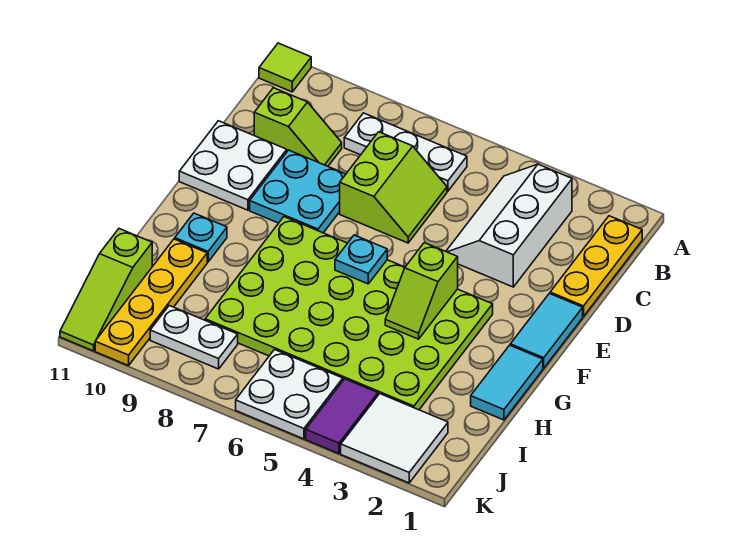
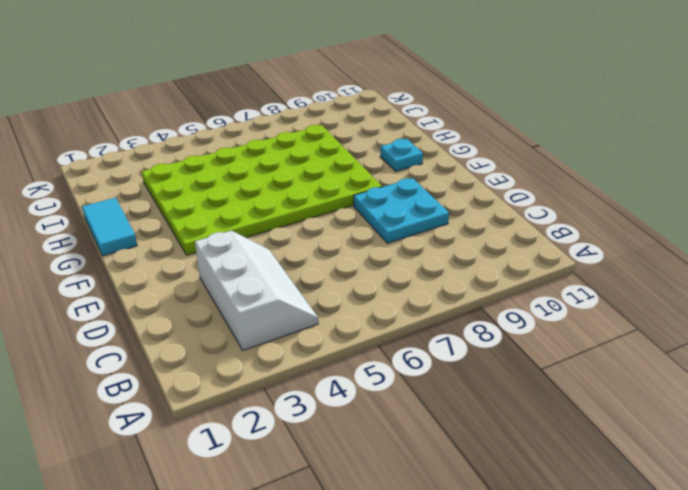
none -> lime 1x1 tile [259,43,311,92]
none -> yellow 1x3 plate [550,216,642,316]
none -> white 1x3 plate [344,113,467,191]

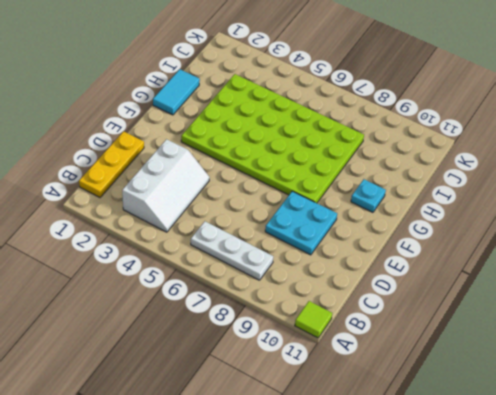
none -> lime 2x2 slope [340,132,447,243]
none -> lime 1x2 slope [254,88,342,166]
none -> white 2x2 plate [179,121,287,210]

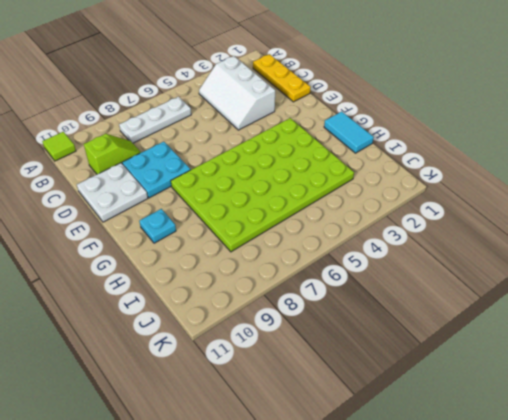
none -> lime 2x2 slope [340,132,447,243]
none -> cyan 1x2 tile [510,293,583,368]
none -> yellow 1x4 plate [95,239,207,366]

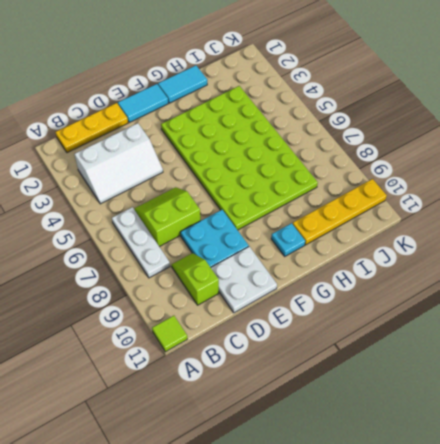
none -> lime 1x3 slope [60,229,152,351]
none -> white 2x2 tile [341,394,448,483]
none -> purple 1x2 tile [306,379,378,454]

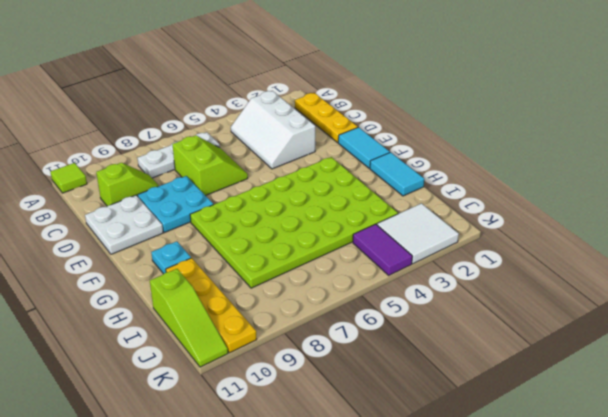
none -> white 2x2 plate [236,350,343,439]
none -> white 1x2 plate [150,306,238,369]
none -> lime 1x2 slope [385,243,458,339]

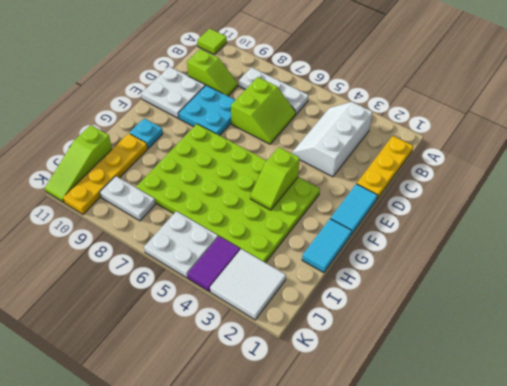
none -> cyan 1x1 plate [335,235,387,284]

